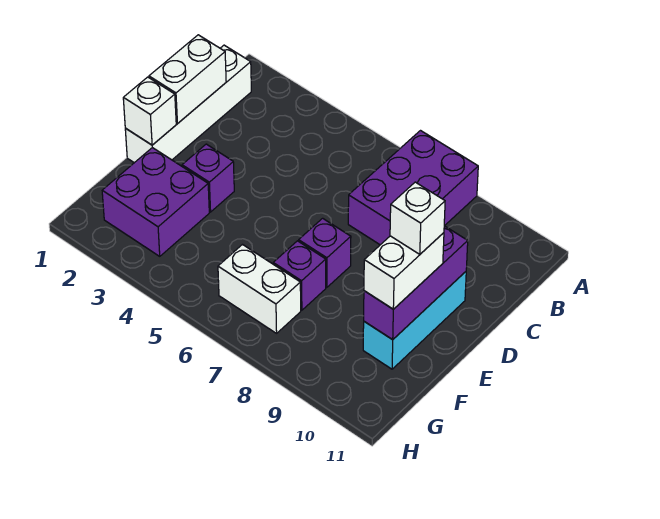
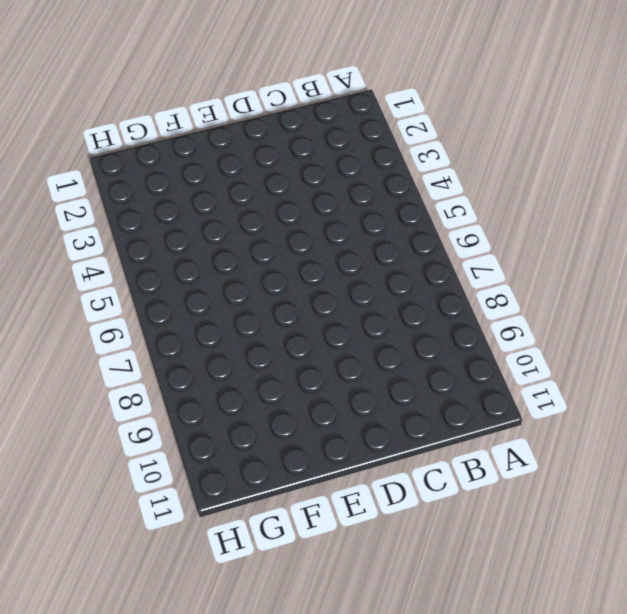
none -> purple 2x3 brick [348,131,478,245]
none -> white 1x4 brick [125,45,251,163]
none -> cyan 1x3 brick [363,272,466,369]

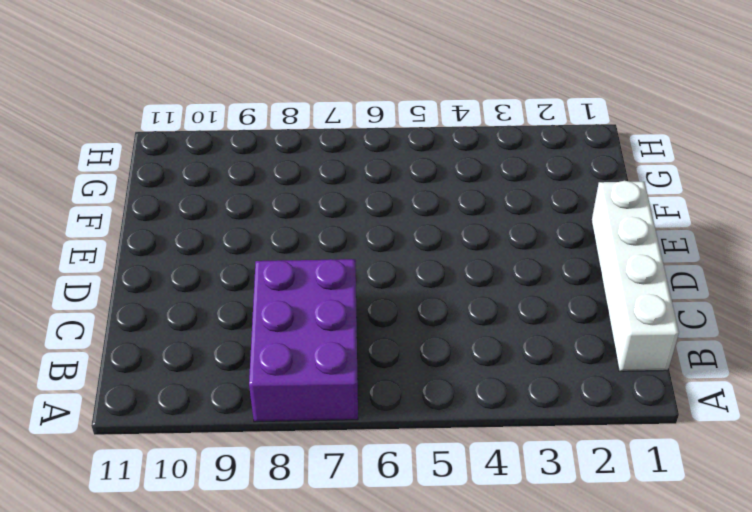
none -> cyan 1x3 brick [363,272,466,369]
none -> purple 1x1 brick [182,144,234,212]
none -> purple 1x1 brick [299,218,351,287]

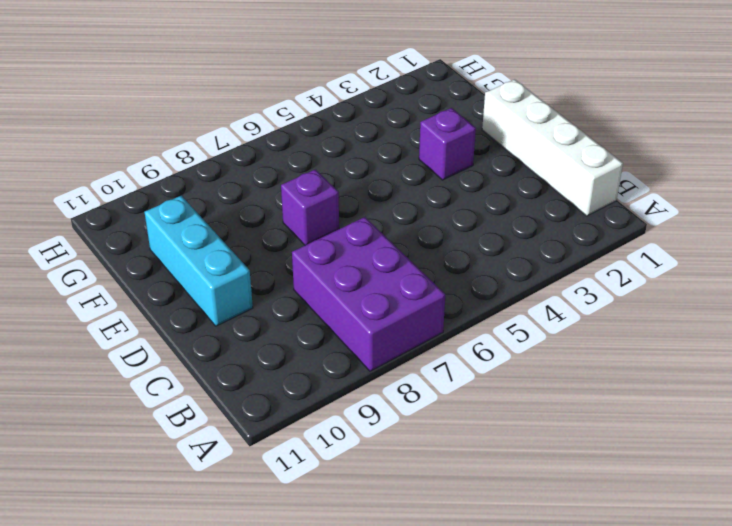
none -> purple 2x2 brick [102,148,209,256]
none -> purple 1x1 brick [273,241,326,310]
none -> white 1x2 brick [218,245,301,333]

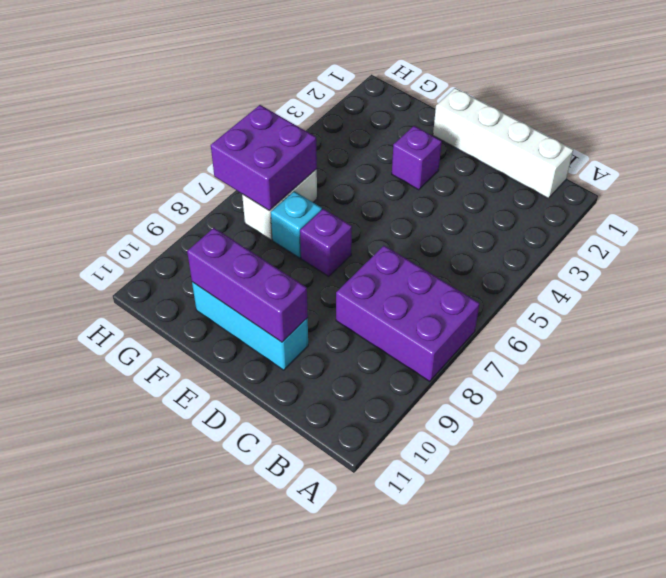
cyan 1x1 brick [271,191,322,258] -> purple 1x1 brick [273,241,326,310]
purple 2x2 brick [211,105,317,211] -> purple 2x2 brick moved to [102,148,209,256]
none -> white 1x2 brick [149,35,226,123]
none -> white 1x1 brick [123,77,176,145]
none -> white 1x2 brick [364,233,444,309]

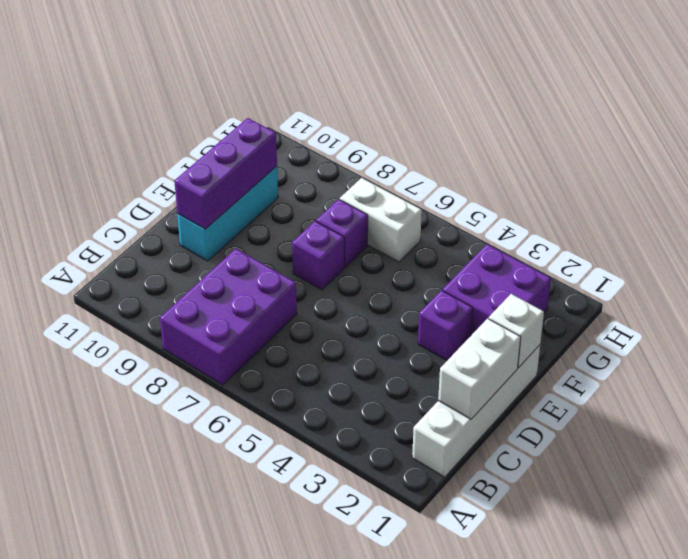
none -> white 1x2 brick [364,233,444,309]
none -> white 1x1 brick [390,182,445,254]

